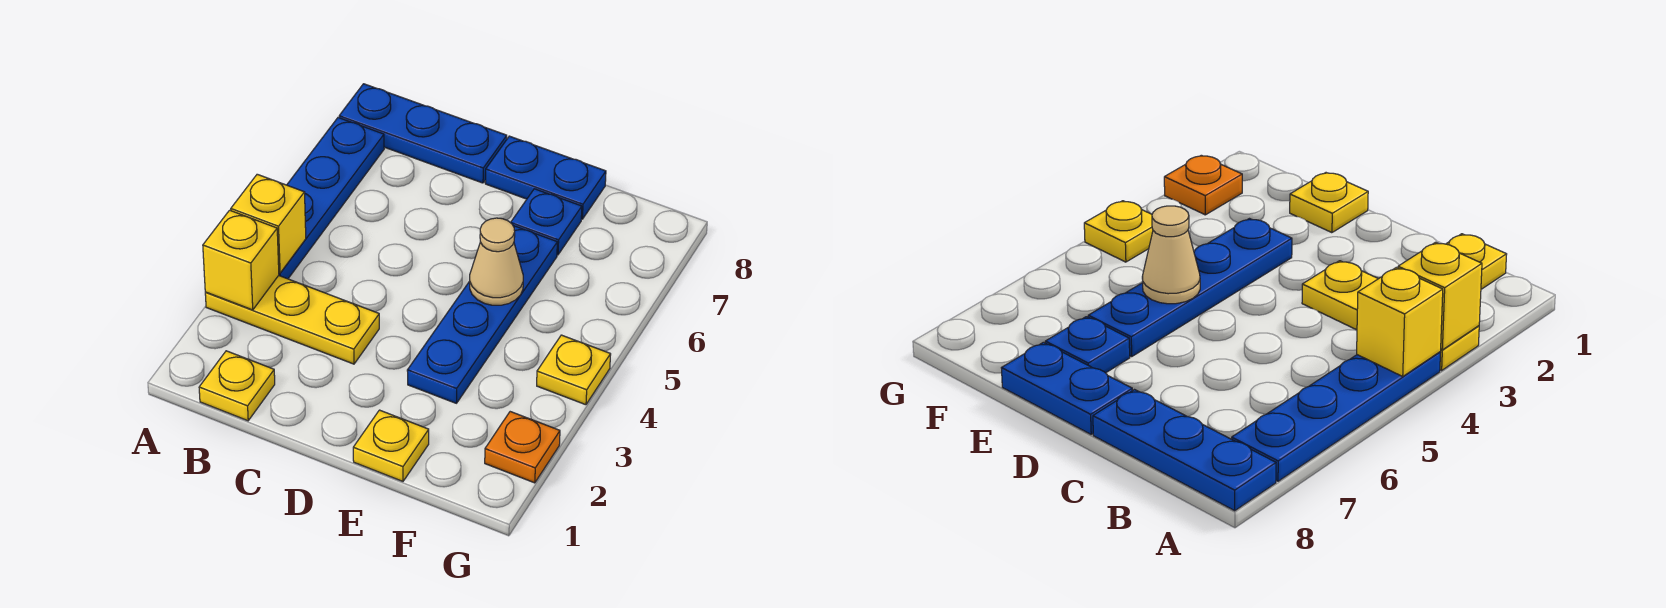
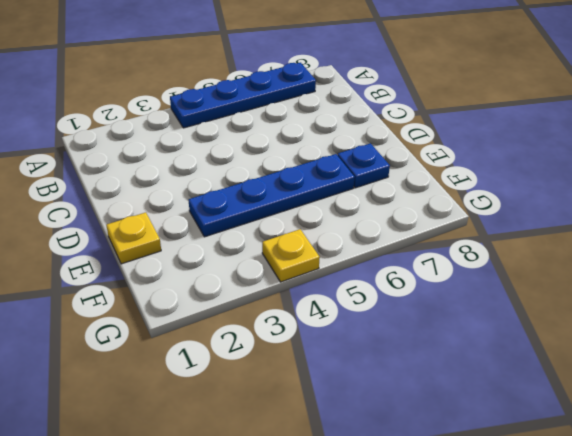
none -> yellow 1x3 plate [205,276,379,364]
none -> blue 1x3 plate [339,84,507,183]
none -> yellow 1x1 plate [199,351,275,421]

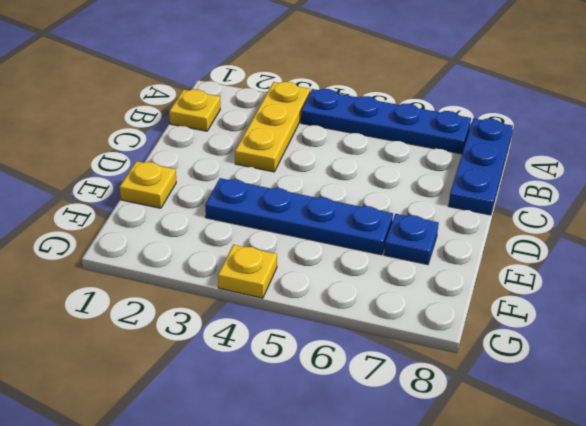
none -> blue 1x2 plate [485,136,606,219]
none -> orange 1x1 plate [485,412,560,483]
none -> yellow 1x1 brick [203,210,279,310]

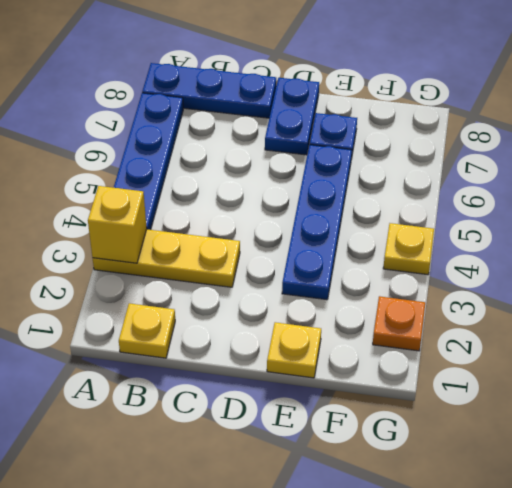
blue 1x2 plate [265,78,319,155] -> blue 1x2 plate turned to [485,136,606,219]
none -> yellow 1x1 brick [231,174,306,273]
none -> tan 1x1 cone [470,218,523,305]

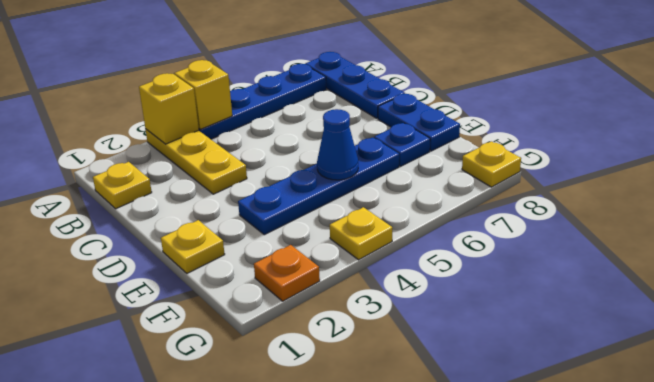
blue 1x1 cone [317,109,358,180] -> tan 1x1 cone [470,218,523,305]
yellow 1x1 plate [462,141,521,187] -> none

